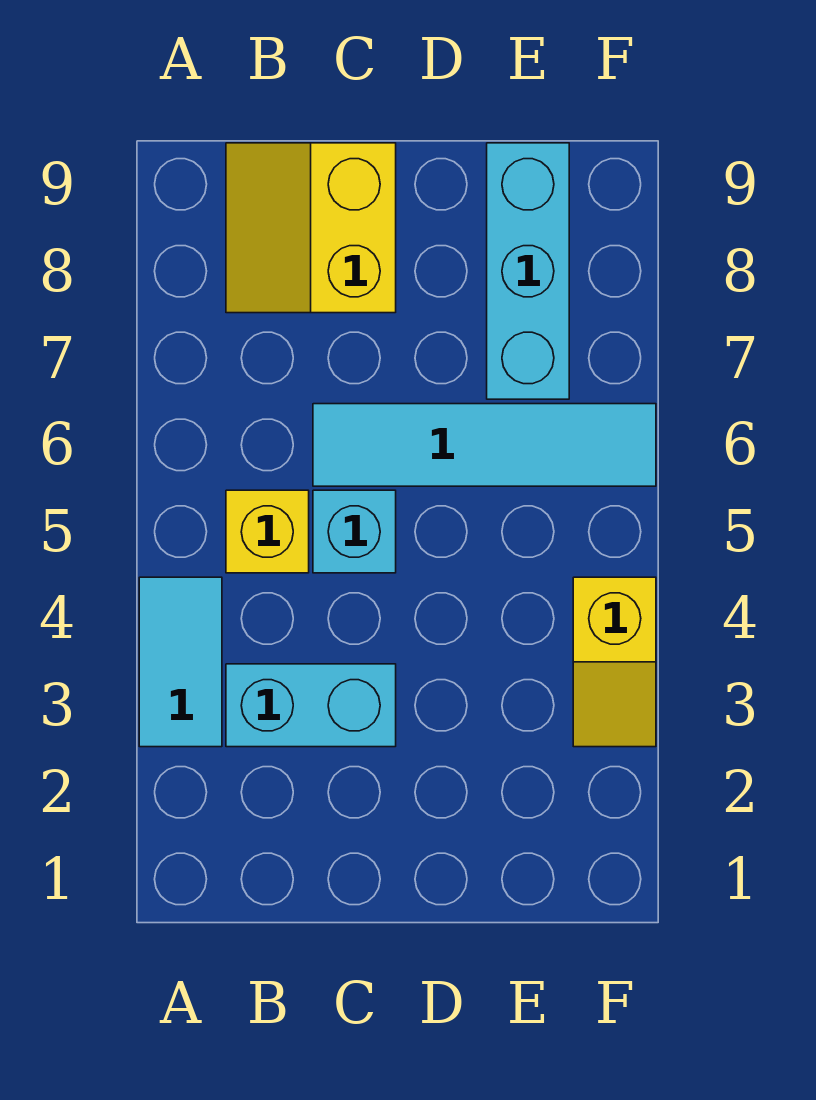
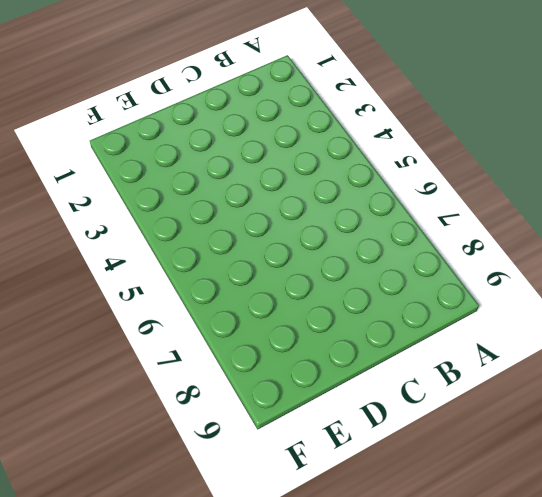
none -> cyan 1x2 tile [139,577,222,747]
none -> cyan 1x2 brick [226,664,396,747]

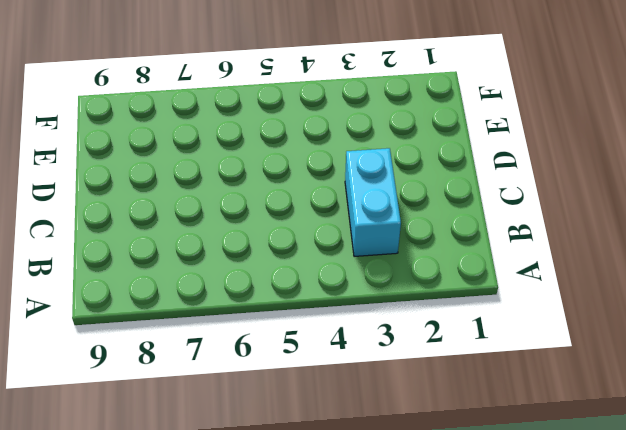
none -> cyan 1x2 tile [139,577,222,747]
none -> yellow 1x1 brick [226,490,309,573]

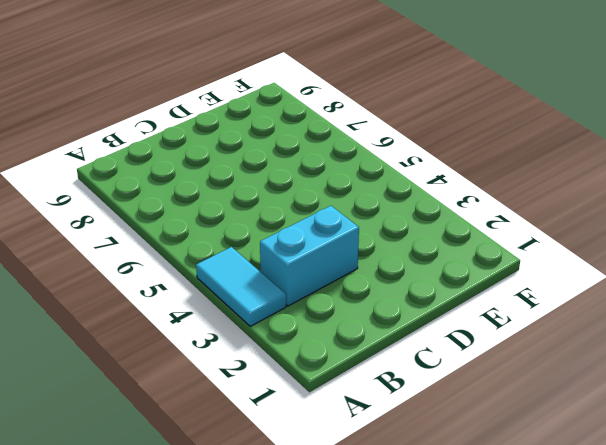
none -> yellow 1x1 brick [226,490,309,573]
none -> yellow 2x2 slope [226,143,396,313]

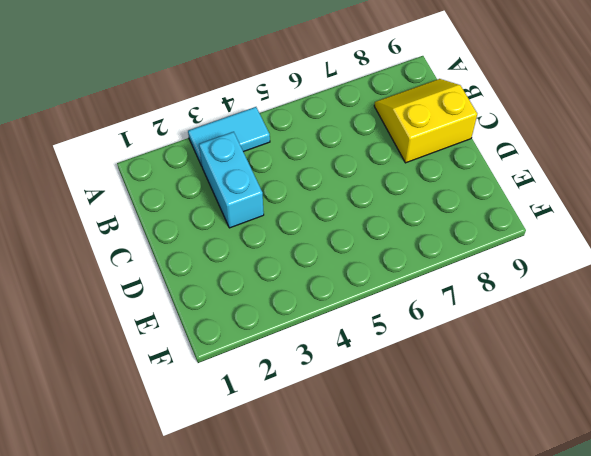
none -> yellow 1x1 brick [226,490,309,573]
none -> cyan 1x1 brick [313,490,396,573]

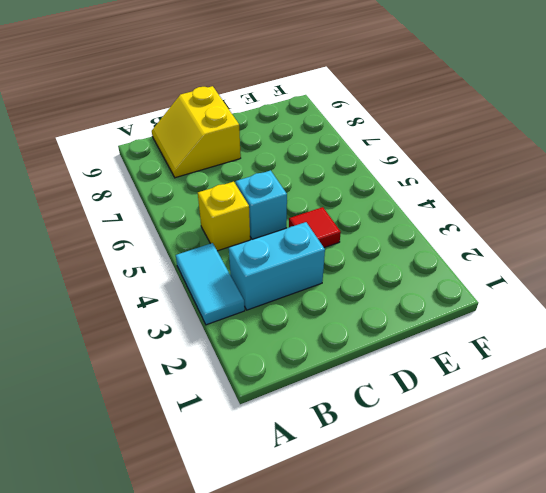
red 1x1 tile [289,207,341,248] -> none
none -> cyan 1x4 tile [313,404,656,486]
none -> cyan 1x3 brick [487,143,569,399]

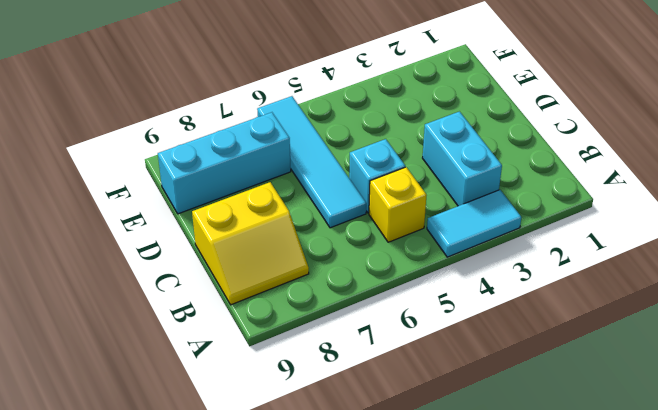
none -> yellow 1x2 slope [573,577,656,747]

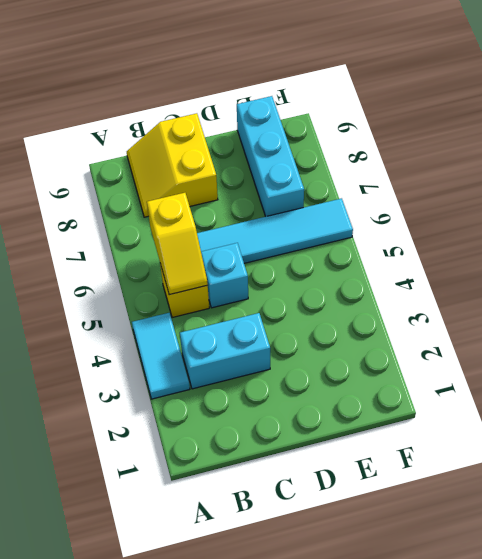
yellow 1x2 slope [147,193,208,295] -> yellow 1x2 slope moved to [573,577,656,747]

